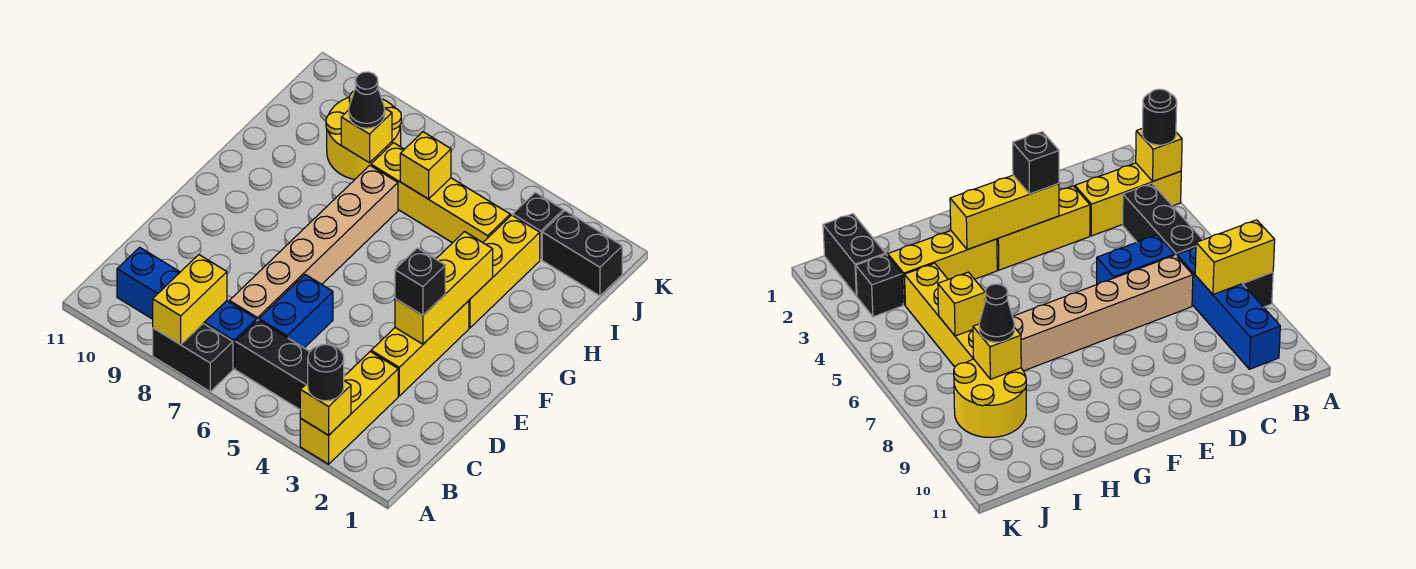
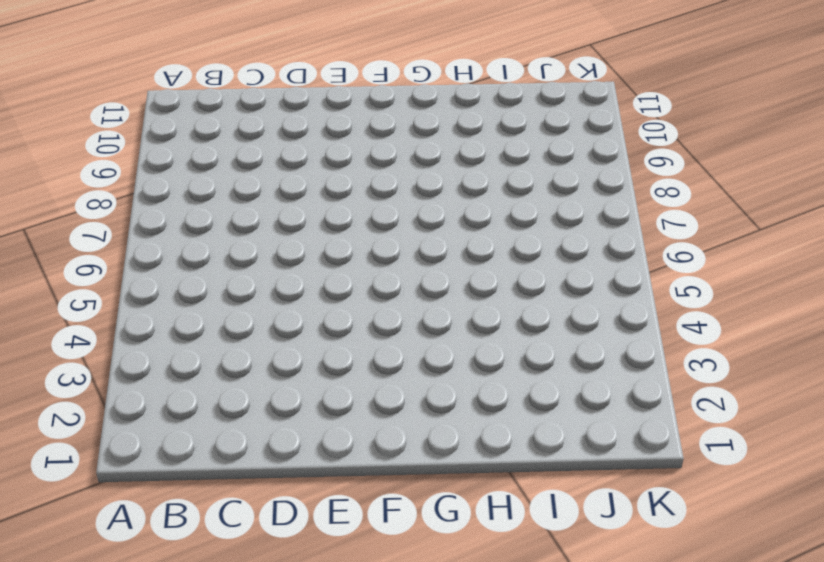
none -> yellow 1x3 brick [300,352,398,464]
none -> black 1x2 brick [153,324,233,391]
none -> black 1x3 brick [235,320,345,409]

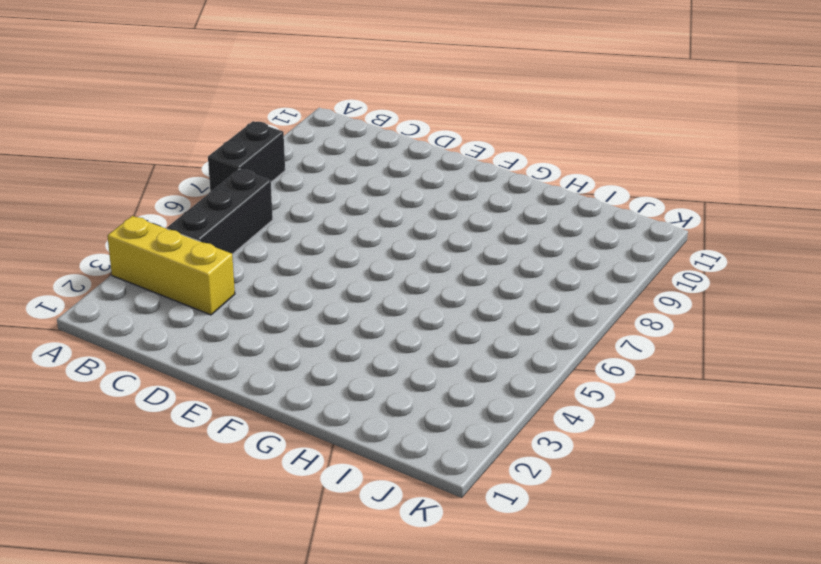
none -> blue 1x4 brick [117,247,256,369]
none -> blue 1x2 brick [259,275,333,348]
none -> tan 1x6 brick [229,165,398,321]

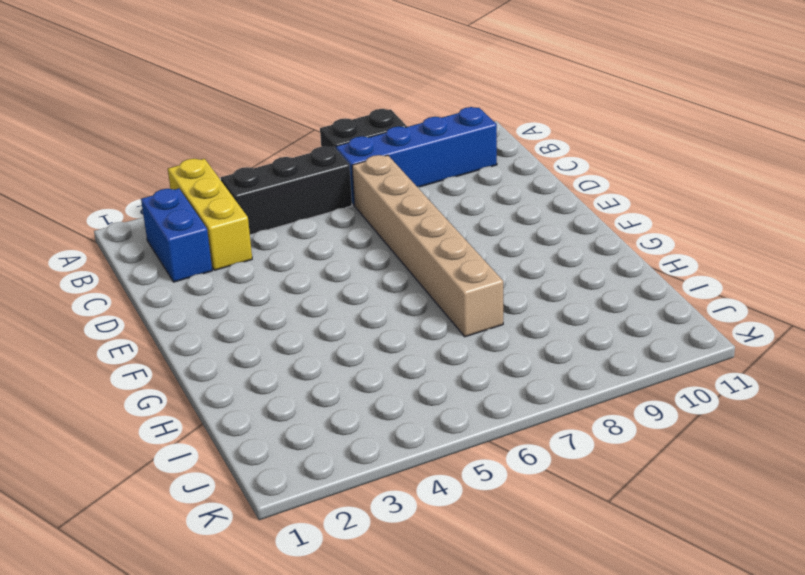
blue 1x2 brick [141,189,212,282] -> blue 1x2 brick moved to [259,275,333,348]
none -> yellow 1x3 brick [371,301,469,396]
none -> yellow 1x3 brick [469,215,540,328]
none -> yellow 1x4 brick [371,143,510,243]

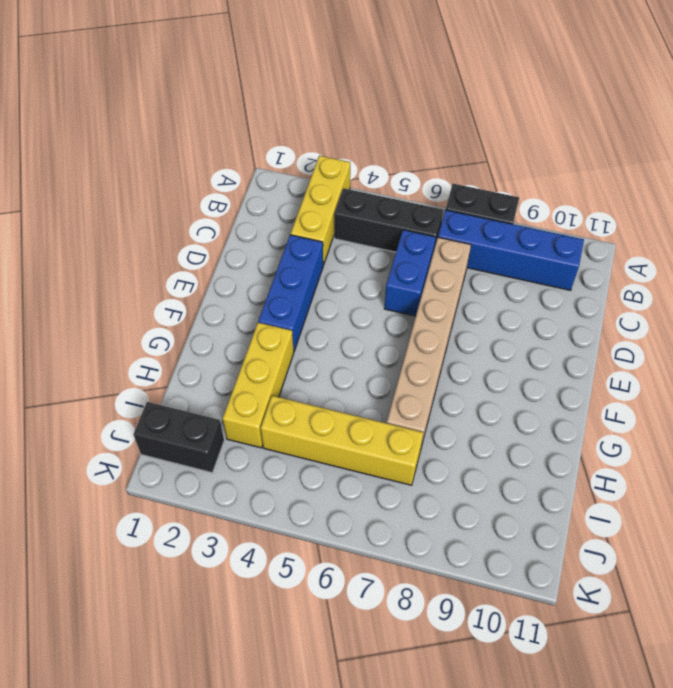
blue 1x3 brick [258,235,323,351] -> yellow 1x3 brick [371,301,469,396]
none -> yellow 2x2 round brick [326,91,401,179]
none -> black 1x1 brick [513,192,563,260]
none -> yellow 1x1 brick [300,381,351,435]

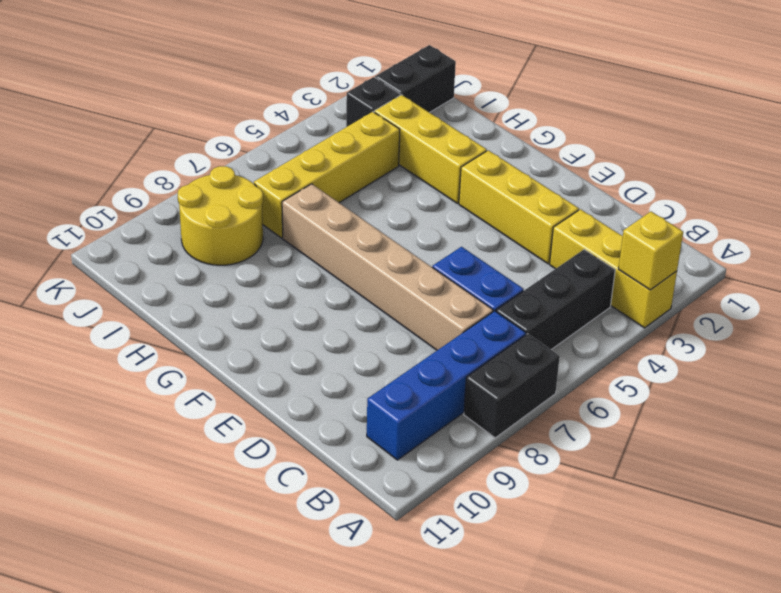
none -> yellow 1x2 brick [153,255,227,345]
none -> yellow 1x3 brick [395,232,493,344]
none -> yellow 1x1 brick [400,132,451,199]

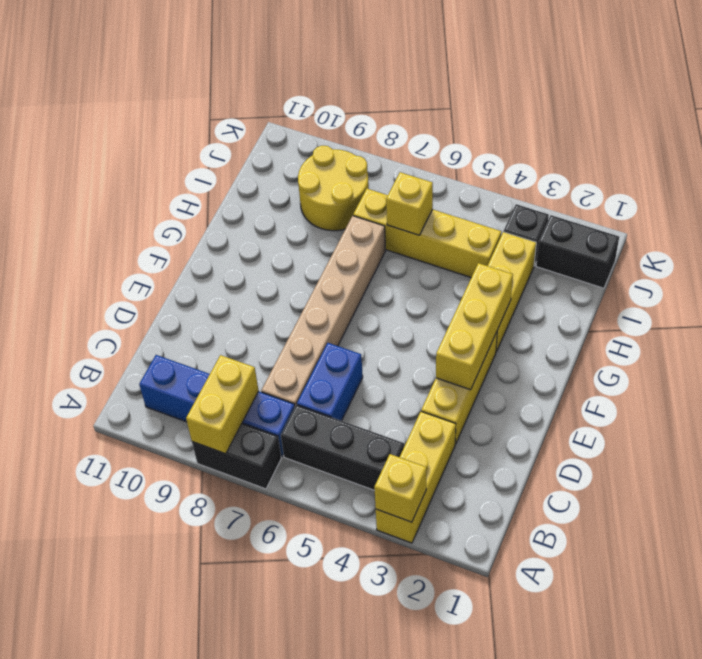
none -> yellow 1x1 brick [341,108,392,163]
none -> black 1x1 round brick [308,344,344,401]
none -> black 1x1 brick [395,248,445,315]

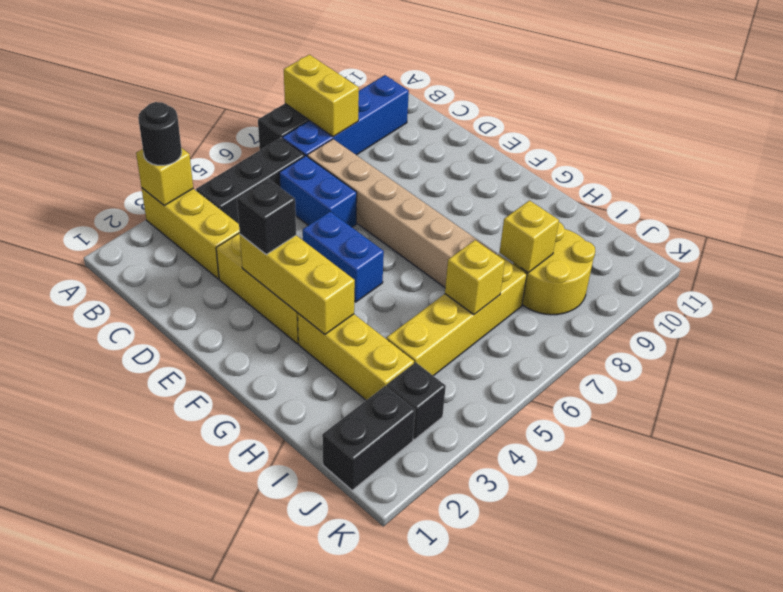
blue 1x2 brick [303,212,384,302] -> none
none -> black 1x1 cone [349,72,385,128]

